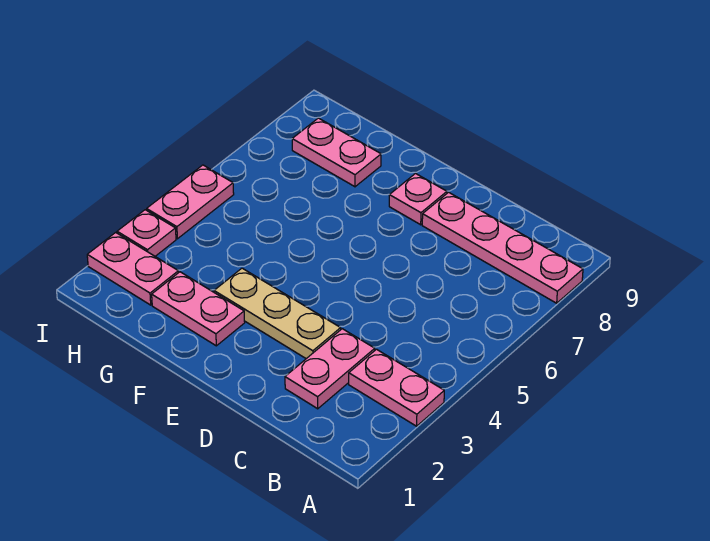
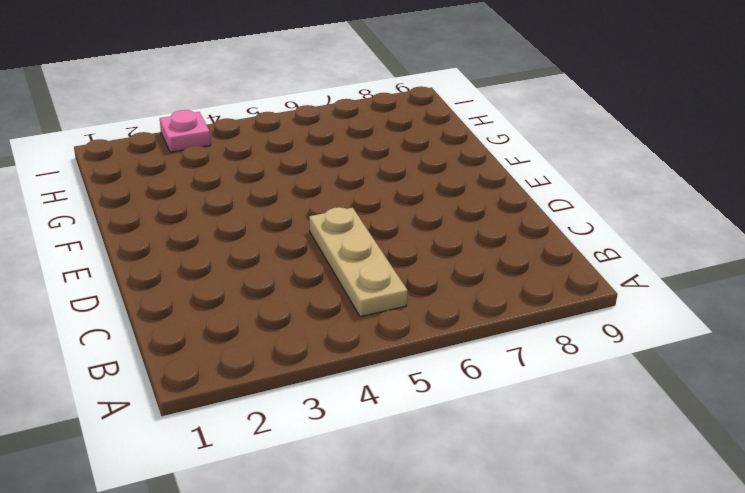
tan 1x3 plate [309,207,408,317] -> tan 1x3 plate moved to [214,268,341,359]
none -> pink 1x2 plate [349,349,444,426]
none -> pink 1x4 plate [422,192,583,303]

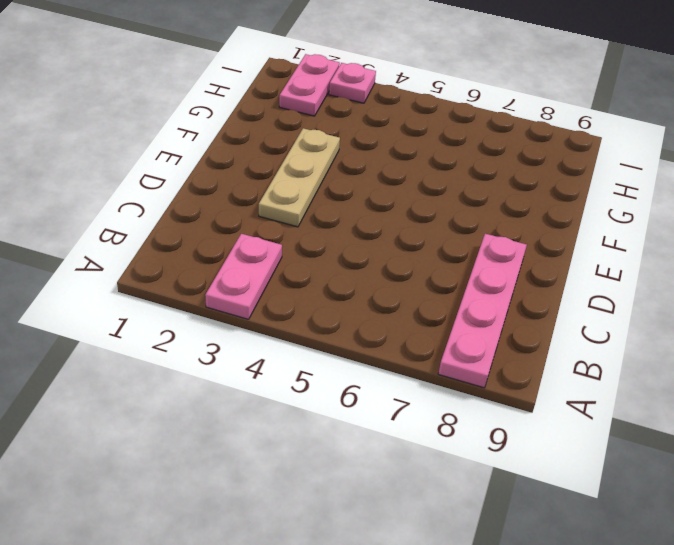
none -> pink 1x2 plate [285,329,375,409]
none -> pink 1x1 plate [389,174,447,225]

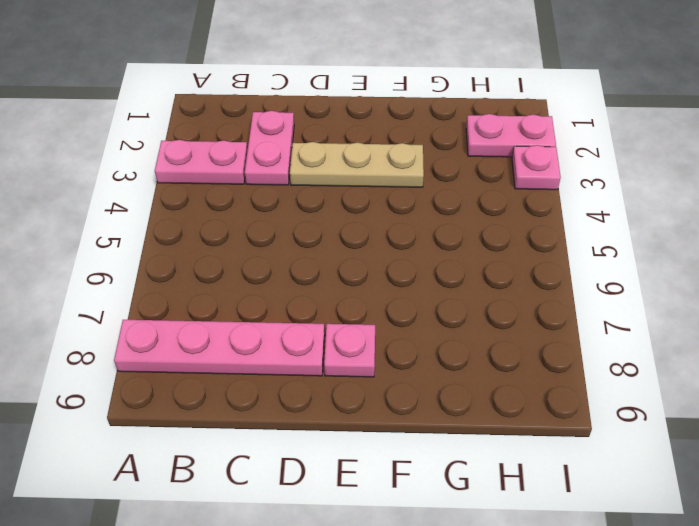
none -> pink 1x2 plate [152,272,245,346]
none -> pink 1x2 plate [292,118,381,187]

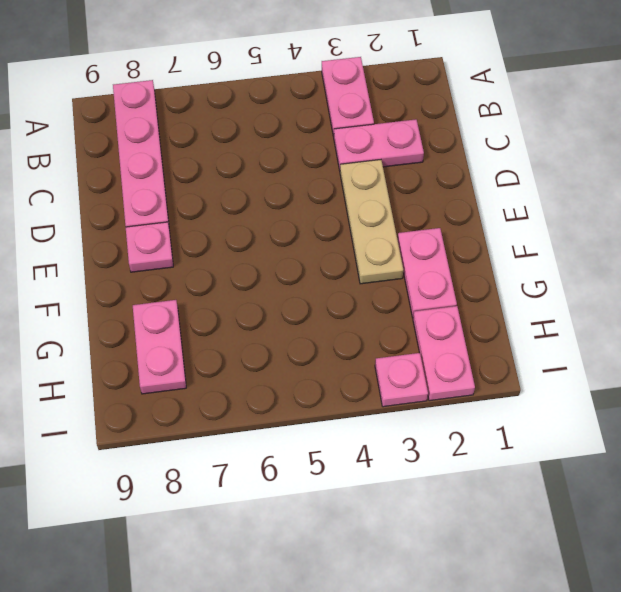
none -> pink 1x2 plate [147,165,234,239]

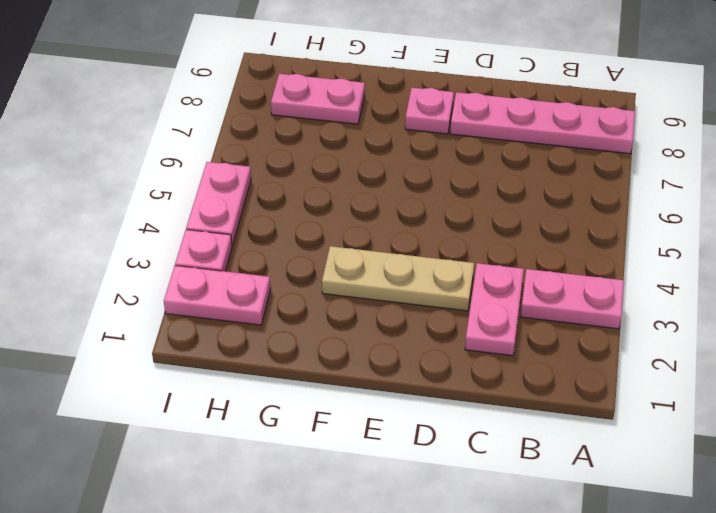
none -> pink 1x2 plate [152,272,245,346]

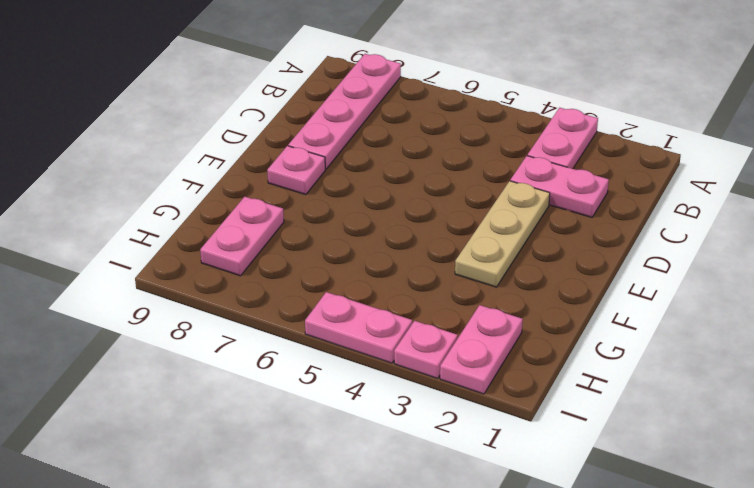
none -> pink 1x2 plate [152,272,245,346]

